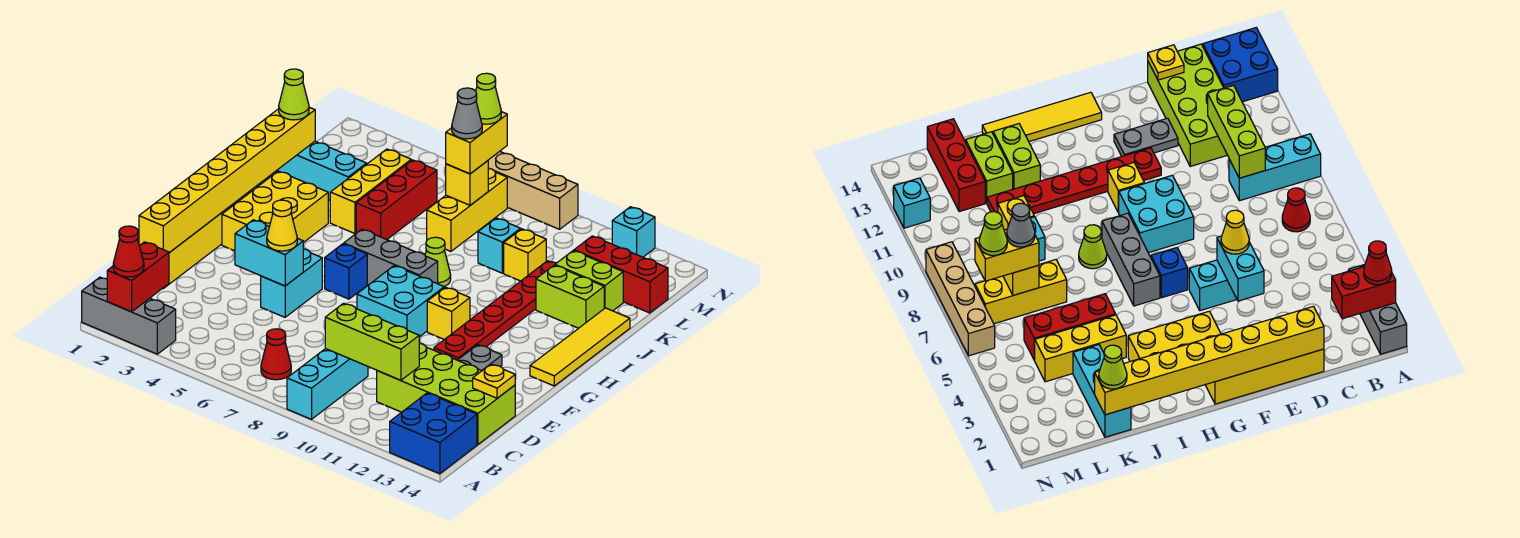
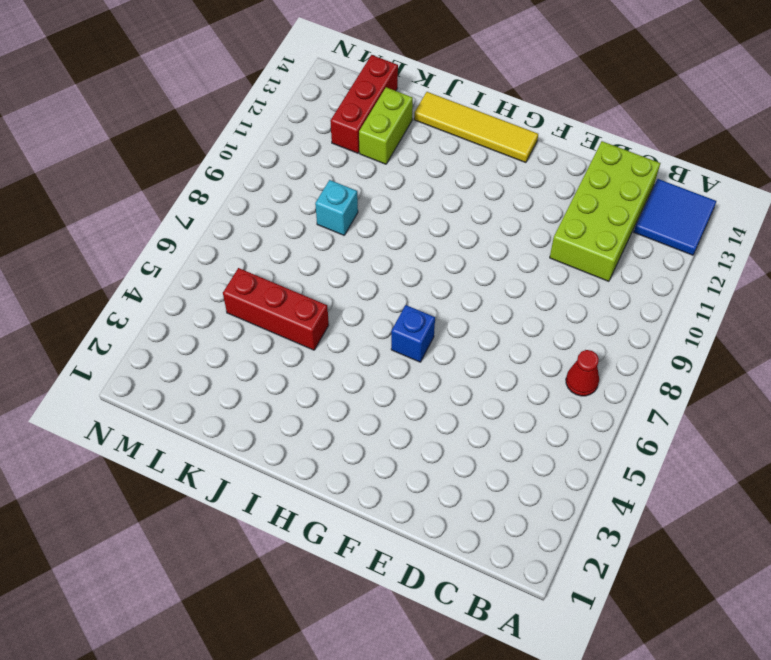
blue 2x2 tile [634,179,716,255] -> blue 2x2 brick [390,393,477,474]
none -> grey 1x3 brick [82,277,176,354]
none -> cyan 1x3 brick [287,349,368,419]
none -> yellow 1x4 brick [164,200,239,288]
none -> cyan 1x2 brick [261,249,322,317]

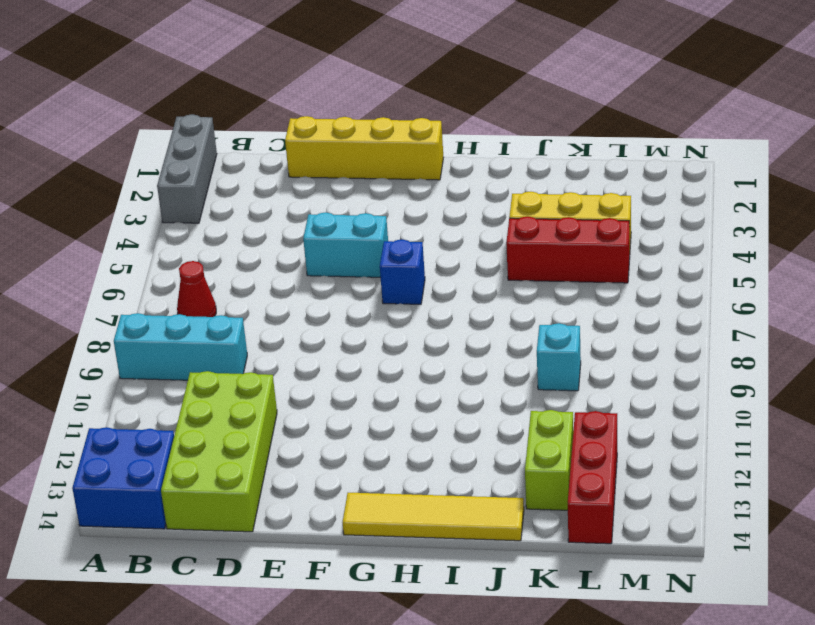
none -> grey 1x2 plate [458,345,502,371]
none -> cyan 2x2 brick [357,266,444,337]
none -> red 1x6 plate [434,261,556,360]
none -> yellow 2x3 brick [222,171,328,251]

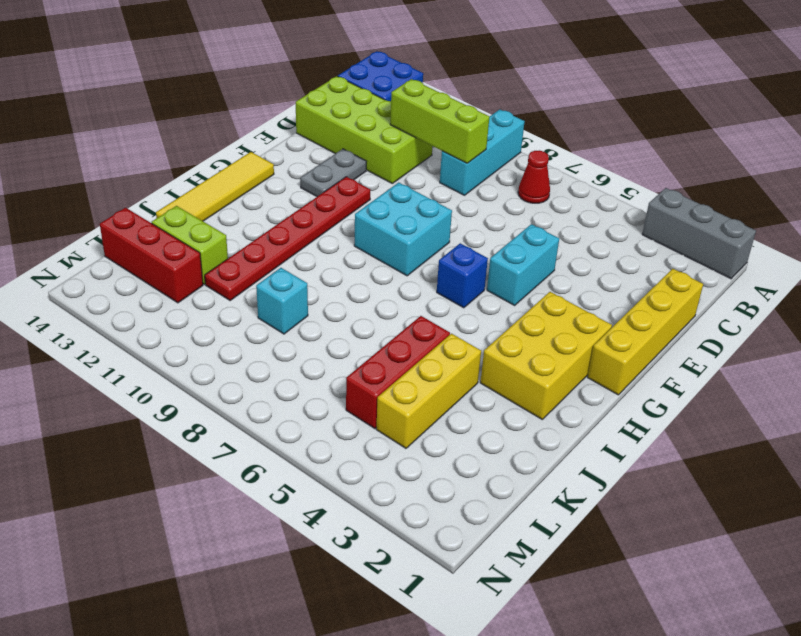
none -> yellow 1x1 brick [427,287,470,340]
none -> grey 1x3 brick [344,229,438,285]
none -> lime 1x1 cone [425,237,451,287]
none -> lime 1x2 brick [536,265,604,328]

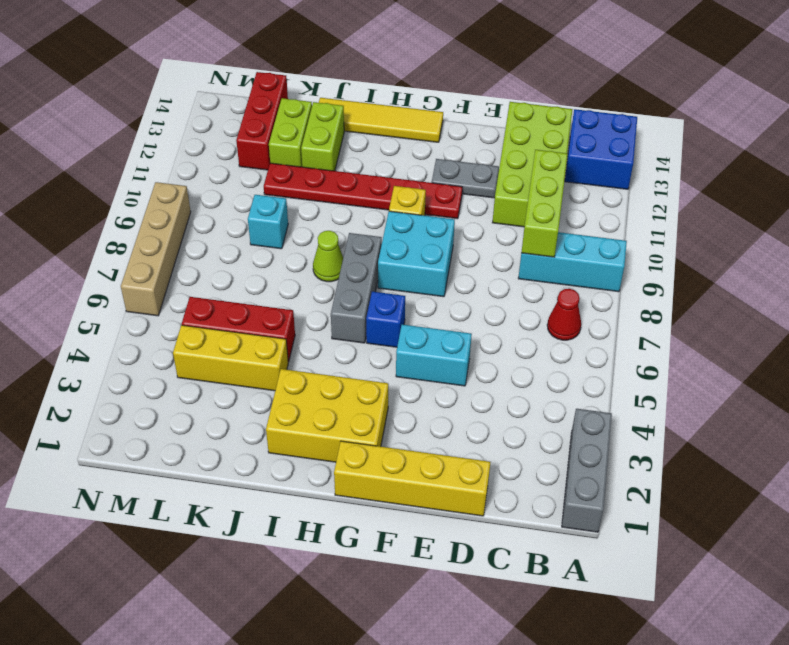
none -> cyan 1x3 brick [273,141,367,200]
none -> yellow 1x3 brick [427,168,507,251]
none -> yellow 1x1 brick [504,229,546,281]
none -> cyan 1x1 brick [612,207,655,257]

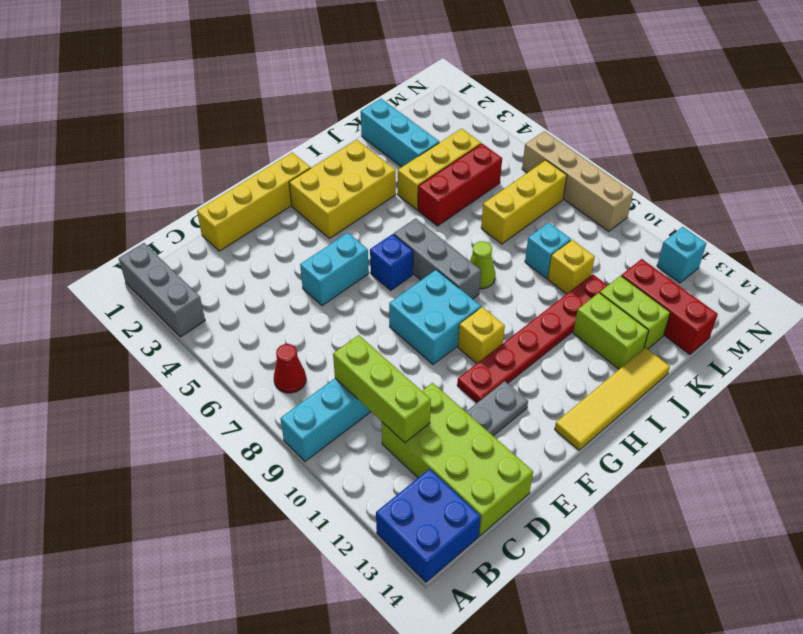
none -> red 1x2 brick [107,242,169,312]
none -> yellow 1x8 brick [139,107,315,253]
none -> yellow 1x1 plate [473,364,515,398]
none -> cyan 1x2 brick [235,220,303,286]

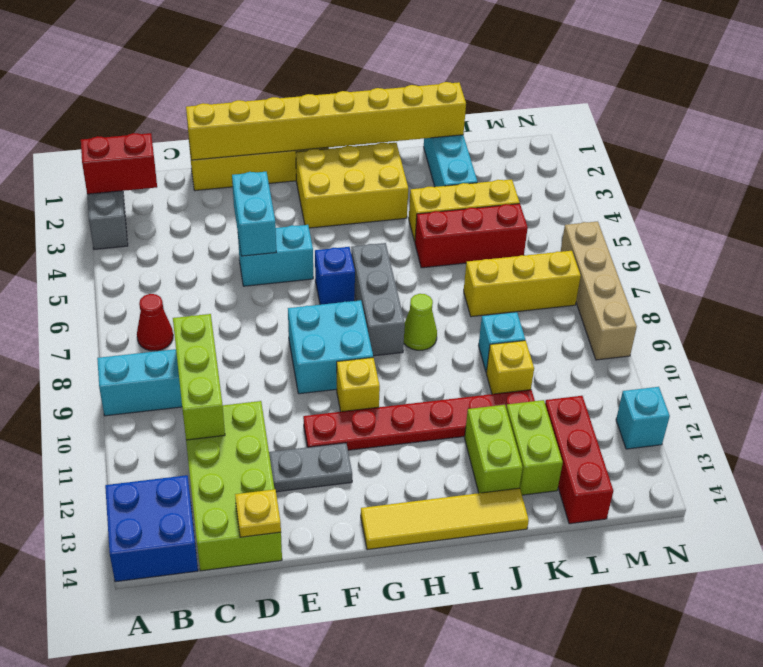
none -> yellow 1x1 brick [446,161,488,205]
none -> red 1x1 cone [113,226,144,277]
none -> yellow 1x1 cone [267,200,297,251]
none -> lime 1x1 cone [279,69,309,120]

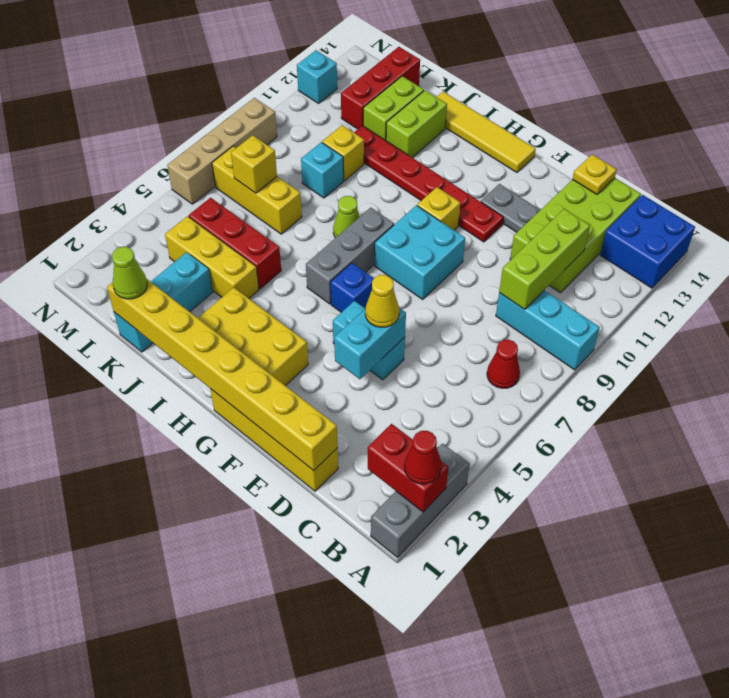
none -> yellow 1x2 brick [446,112,507,174]
none -> grey 1x1 cone [452,88,482,139]
none -> lime 1x1 cone [476,73,501,124]

